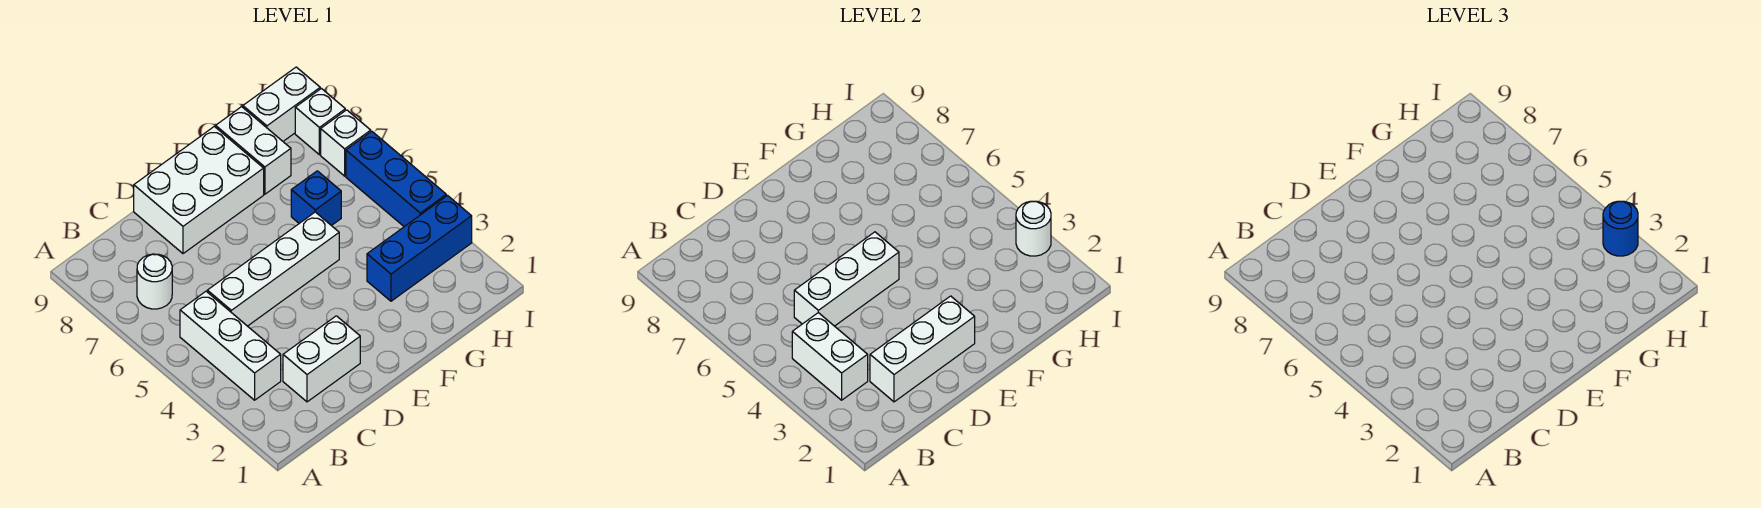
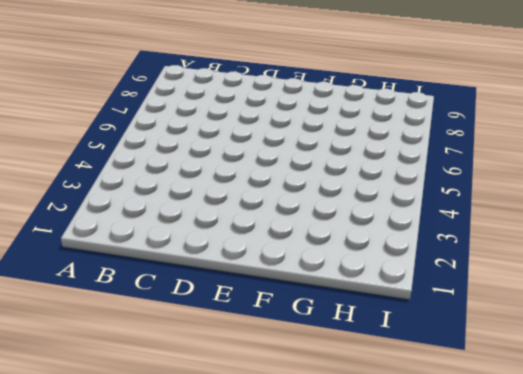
none -> white 1x3 brick [180,291,281,400]
none -> white 1x1 round brick [137,254,172,309]
none -> white 1x2 brick [283,316,360,402]

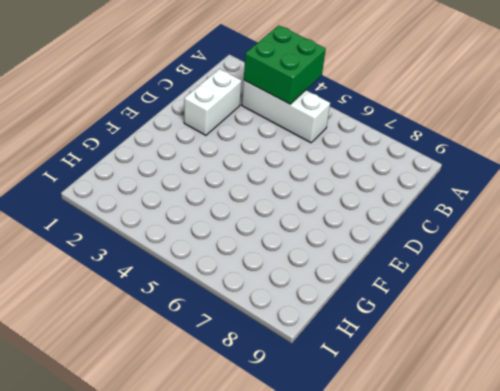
green 2x2 brick [244,25,326,104] -> white 1x2 brick [792,313,868,400]
none -> white 1x1 round brick [137,254,172,309]
none -> white 1x4 brick [207,212,339,326]
none -> white 2x3 brick [134,126,264,254]

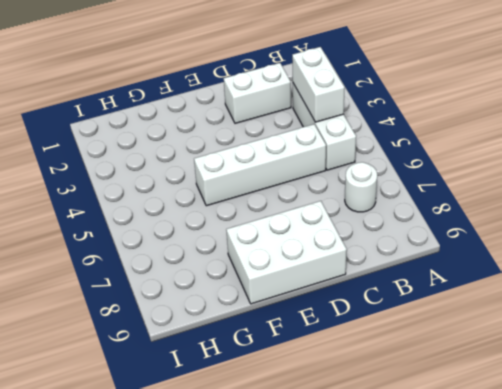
none -> blue 1x3 brick [367,196,472,301]
none -> blue 1x1 brick [291,171,341,226]
none -> white 1x2 brick [216,107,291,194]

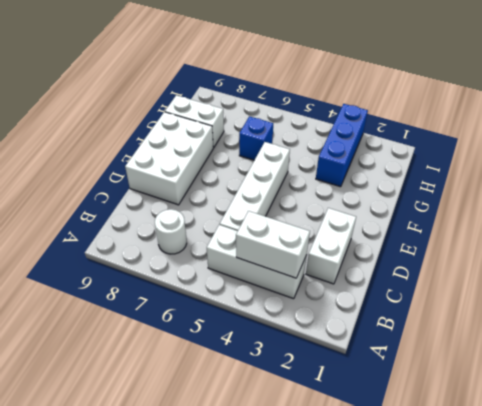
none -> white 1x2 brick [243,67,320,141]
none -> blue 1x3 brick [346,131,446,227]
none -> white 1x1 brick [321,110,371,176]

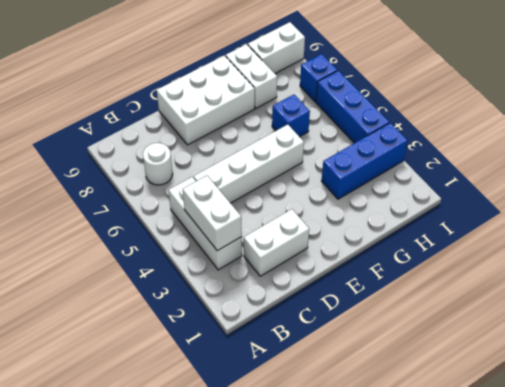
blue 1x1 brick [300,54,337,102] -> white 1x1 brick [321,110,371,176]
none -> white 1x1 brick [295,89,345,155]
none -> white 1x3 brick [870,296,975,402]
none -> white 1x3 brick [794,232,899,326]

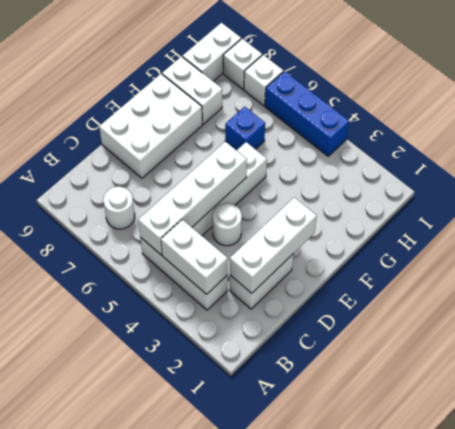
white 1x4 brick [138,142,247,255] -> white 1x3 brick [794,232,899,326]
white 1x1 round brick [212,203,242,246] -> white 1x1 round brick moved to [1016,201,1051,256]
none -> blue 1x3 brick [367,196,472,301]
none -> blue 1x1 round brick [1603,201,1638,256]

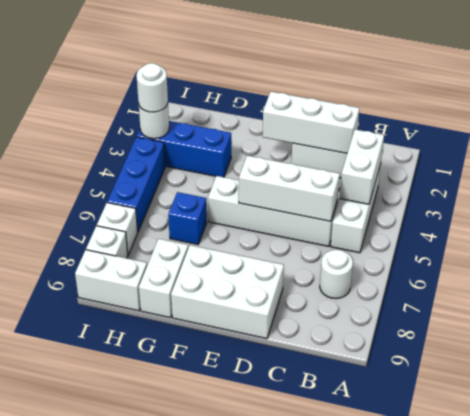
white 1x1 round brick [136,63,168,112] -> blue 1x1 round brick [1603,201,1638,256]

